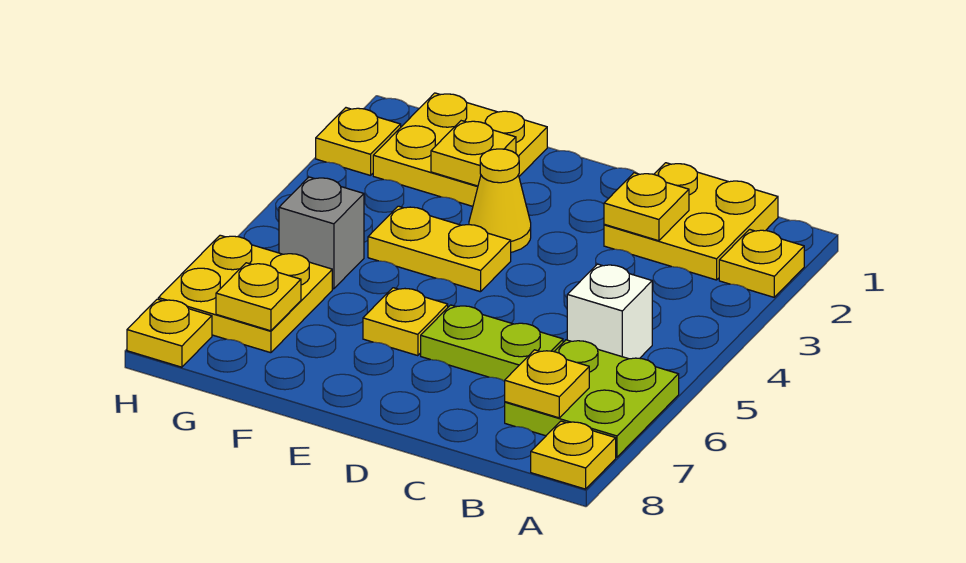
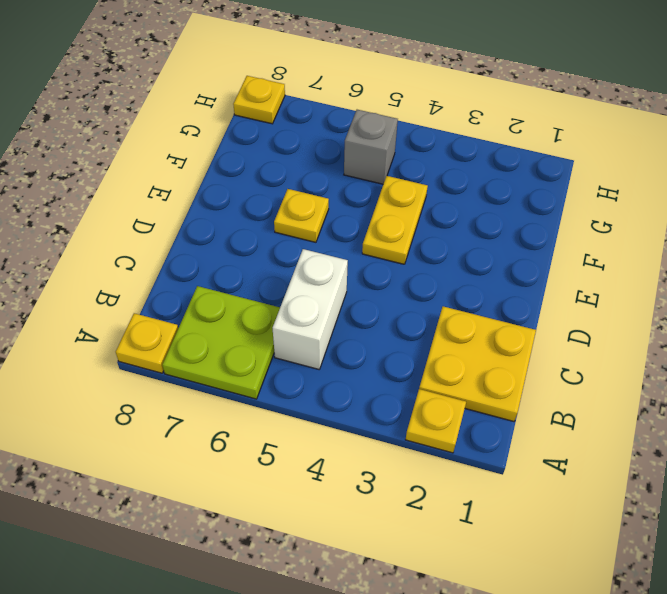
white 1x2 brick [273,249,348,369] -> white 1x1 brick [567,264,652,359]
none -> lime 1x2 plate [421,305,563,381]
none -> yellow 1x1 cone [469,149,531,252]
none -> yellow 2x2 plate [373,93,547,206]

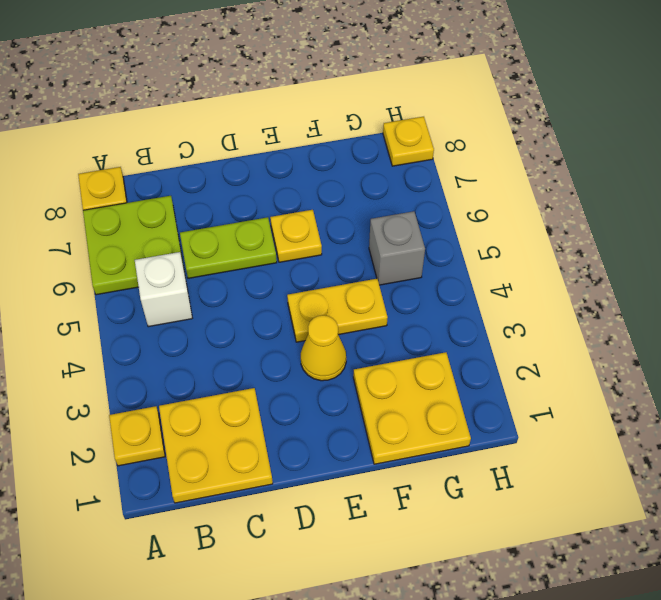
none -> yellow 2x2 plate [158,235,332,353]
none -> yellow 1x1 plate [316,108,401,176]
none -> yellow 1x1 plate [505,350,589,418]

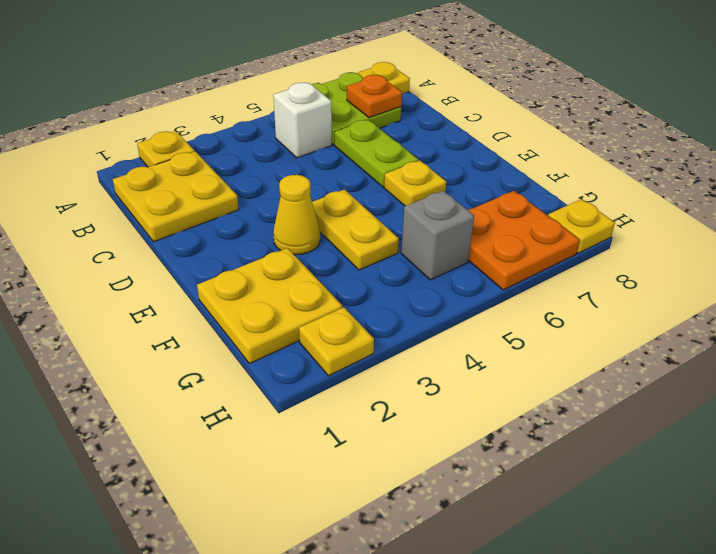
orange 1x1 plate [347,75,402,118] -> yellow 1x1 plate [505,350,589,418]
orange 2x2 plate [468,191,580,290] -> yellow 2x2 plate [158,235,332,353]
none -> yellow 1x1 plate [604,173,689,241]
none -> yellow 1x1 plate [431,121,516,186]
none -> yellow 1x1 plate [216,263,301,331]

